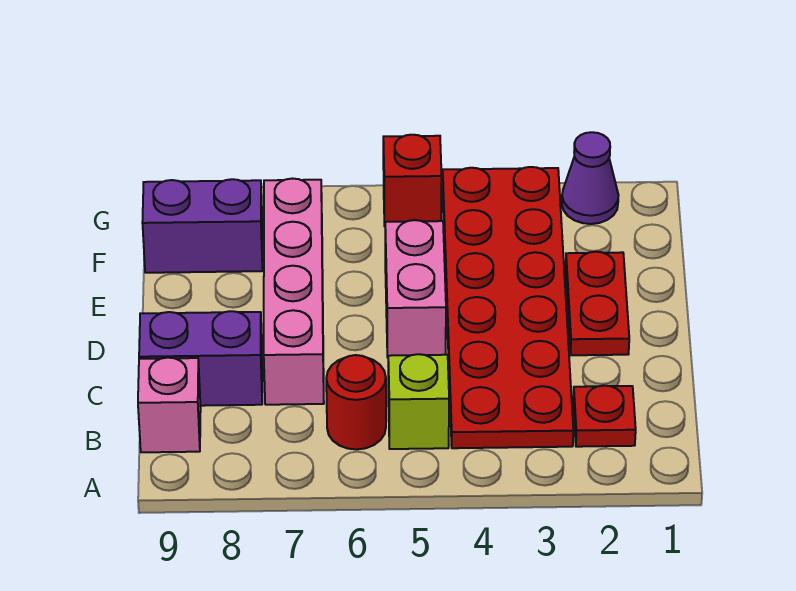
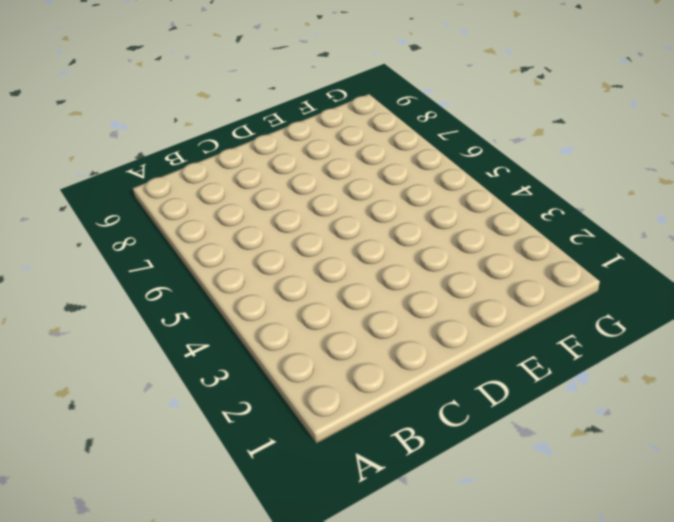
none -> red 1x1 plate [573,386,636,447]
none -> red 2x6 plate [443,167,573,448]
none -> lime 1x1 brick [388,354,449,449]

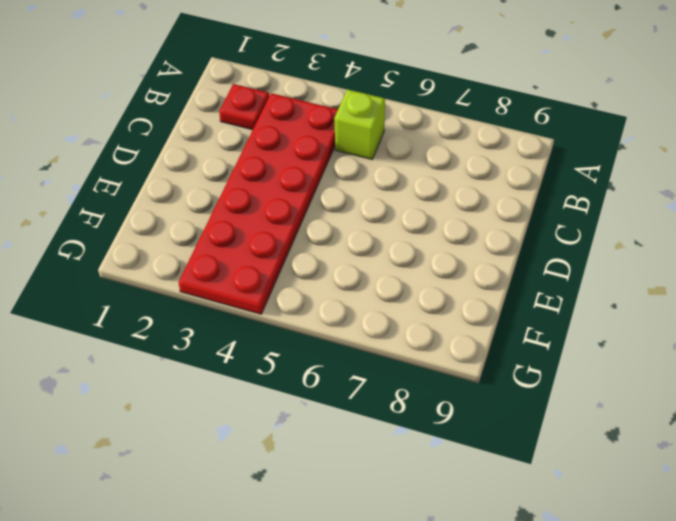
none -> red 1x1 round brick [326,355,386,449]
none -> pink 1x1 brick [138,358,201,452]
none -> pink 1x4 brick [264,179,324,405]

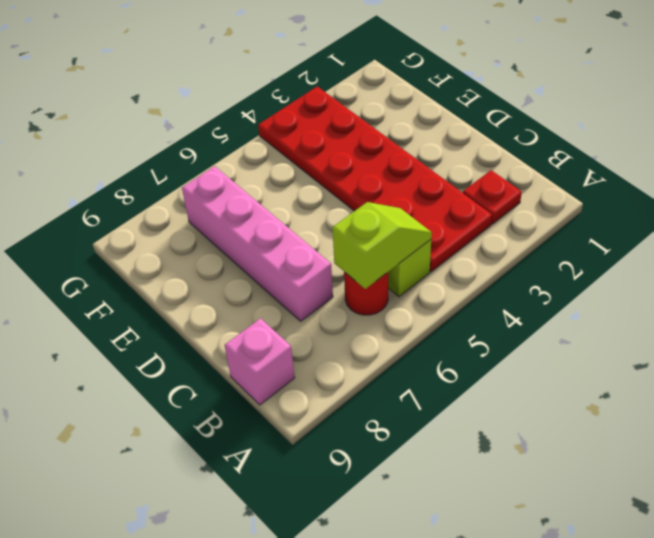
lime 1x2 slope [332,202,432,289] -> none
none -> purple 1x2 brick [139,311,262,406]
none -> red 1x2 plate [566,252,629,355]
none -> pink 1x2 brick [385,220,446,357]

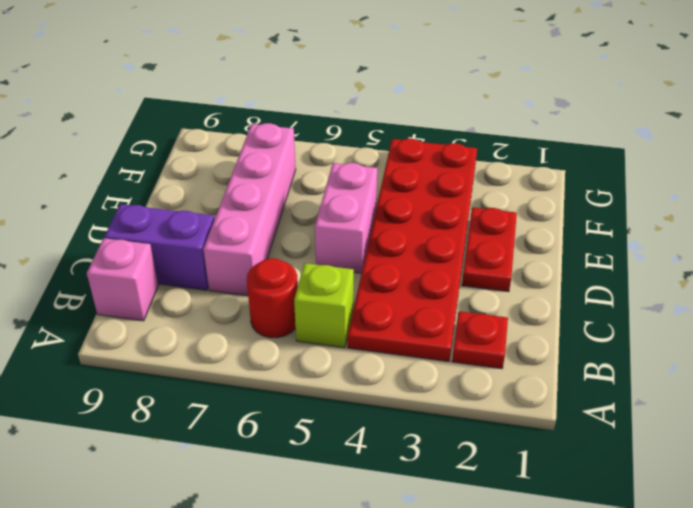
none -> purple 1x2 brick [142,179,263,273]
none -> purple 1x1 cone [562,132,618,224]
none -> red 1x1 brick [383,135,442,226]

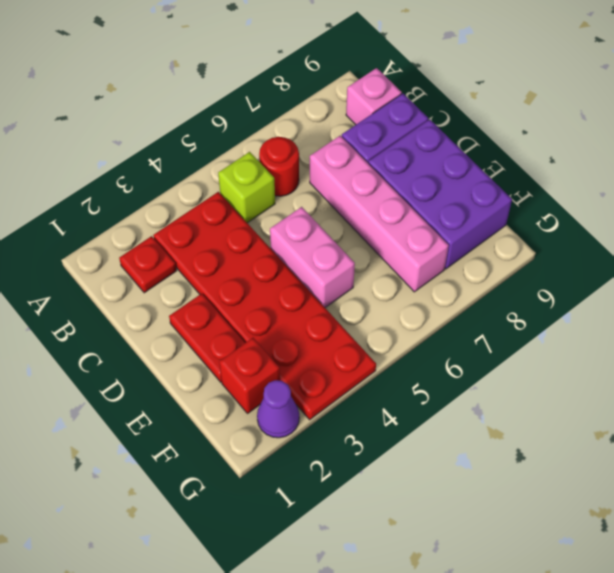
purple 2x3 brick [368,119,512,269] -> purple 1x2 brick [142,179,263,273]
red 1x1 brick [219,338,280,414] -> red 1x1 brick moved to [383,135,442,226]

